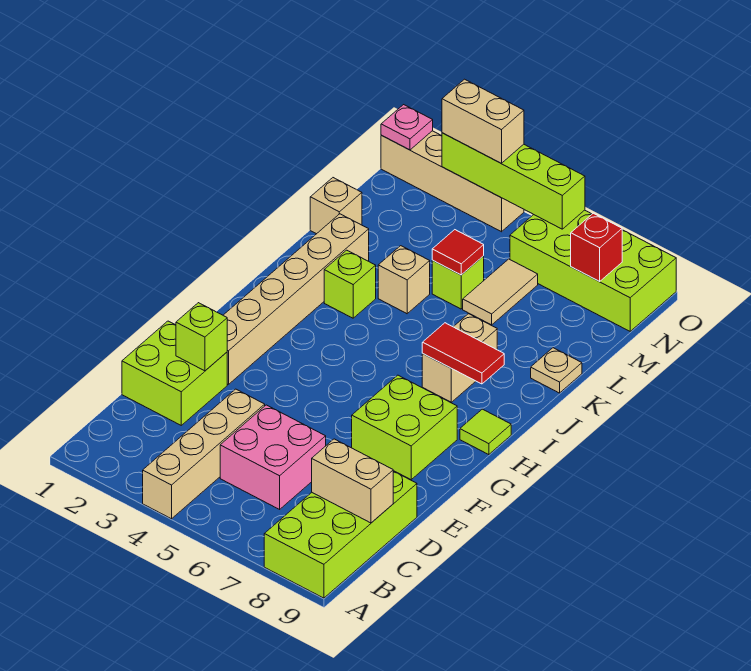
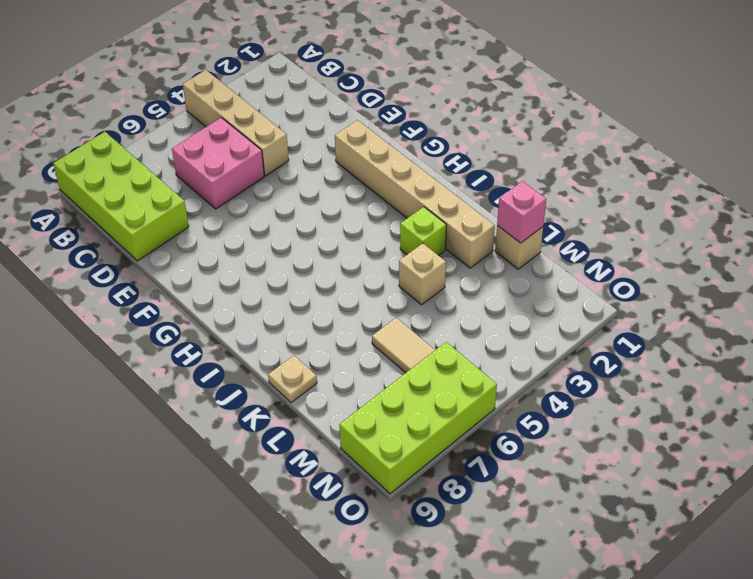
pink 1x1 brick [497,181,546,243] -> none
none -> lime 2x2 brick [122,321,227,425]
none -> lime 2x2 brick [352,375,457,480]
none -> lime 1x1 tile [460,409,511,455]

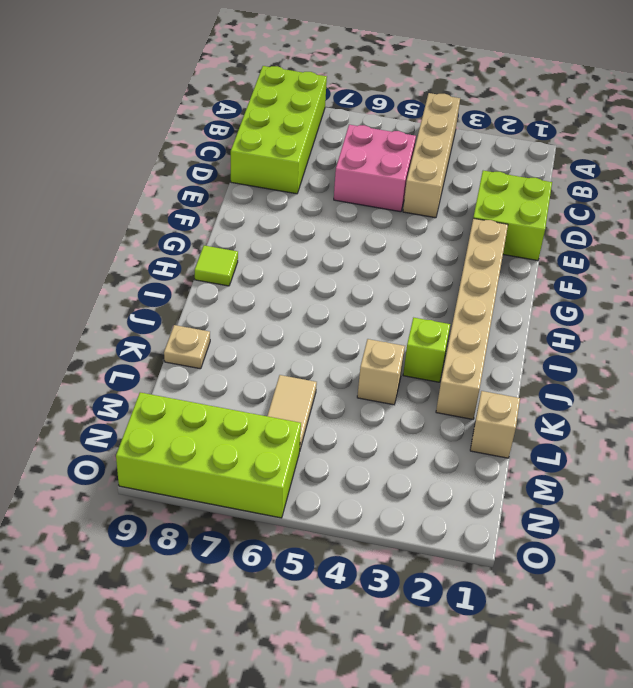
none -> lime 2x2 brick [352,375,457,480]
none -> tan 1x2 brick [422,314,497,402]
none -> lime 1x1 brick [432,256,484,309]

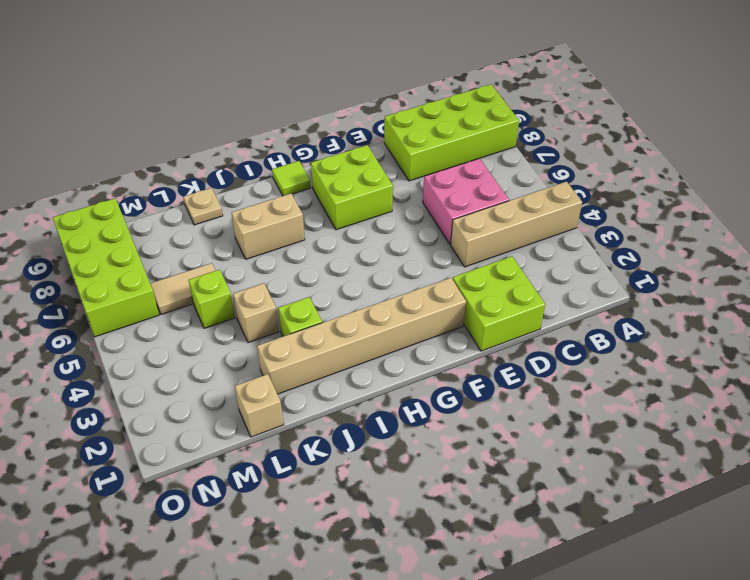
none -> tan 1x4 brick [381,131,524,232]
none -> tan 1x2 brick [312,439,393,523]
none -> lime 1x1 brick [176,303,227,371]

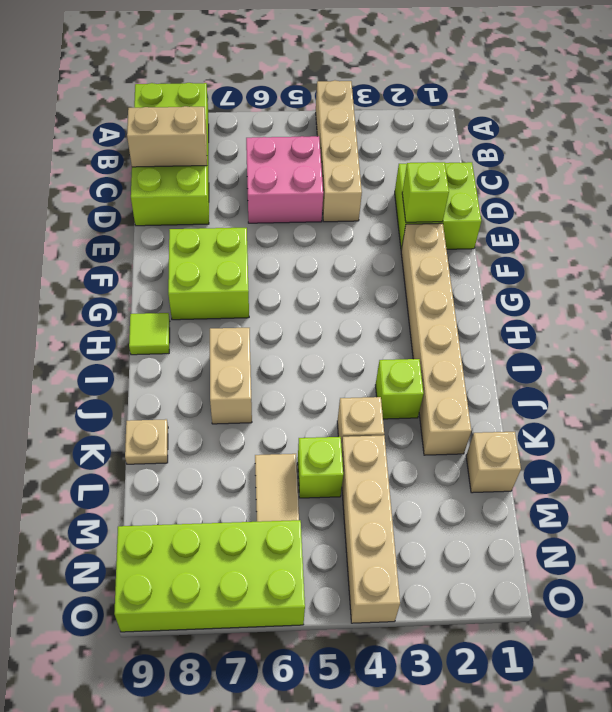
tan 1x4 brick [341,435,400,623] -> tan 1x4 brick turned to [381,131,524,232]
none -> red 1x2 tile [422,323,504,384]
none -> red 1x1 tile [432,230,484,275]
none -> red 1x1 brick [571,213,622,282]

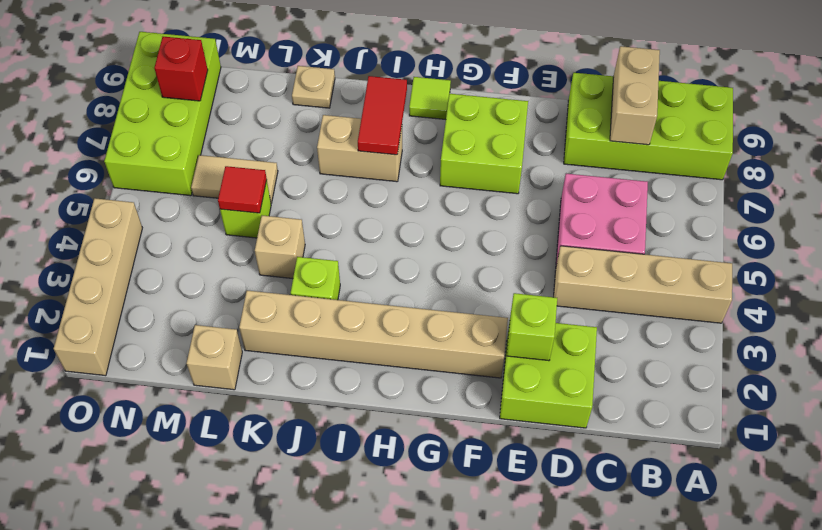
none -> pink 1x1 plate [381,105,433,150]
none -> lime 1x4 brick [442,133,585,229]
none -> tan 1x2 brick [442,79,524,163]

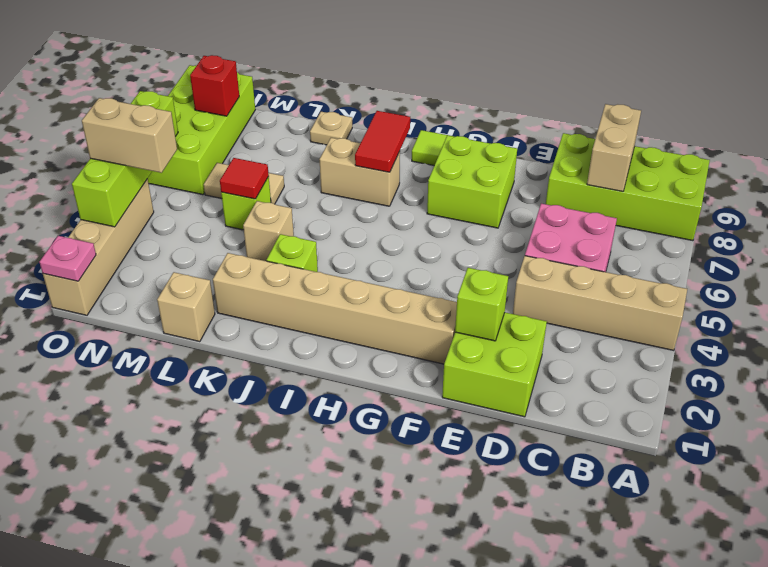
tan 1x2 brick [82,98,177,173] -> tan 1x2 brick turned to [442,79,524,163]

